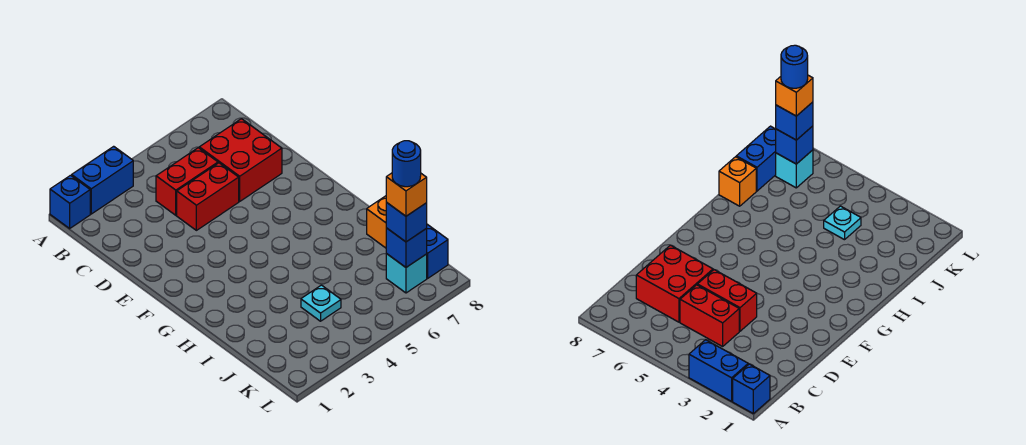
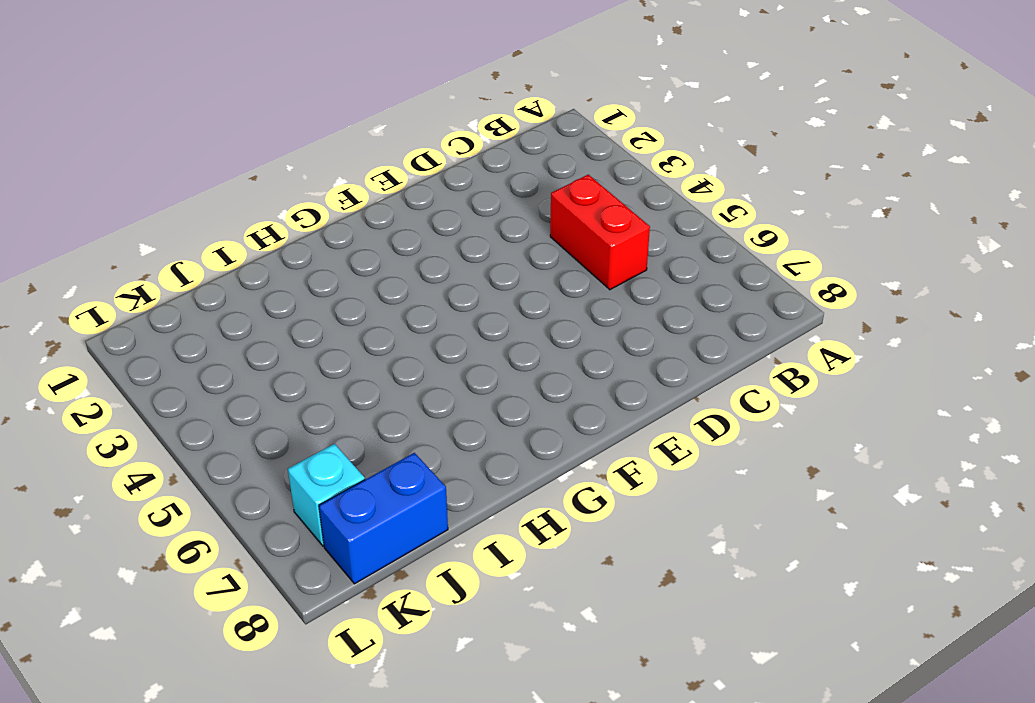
none -> blue 1x1 brick [50,175,90,228]
none -> blue 1x2 brick [72,146,133,214]
none -> red 2x2 brick [199,119,282,201]

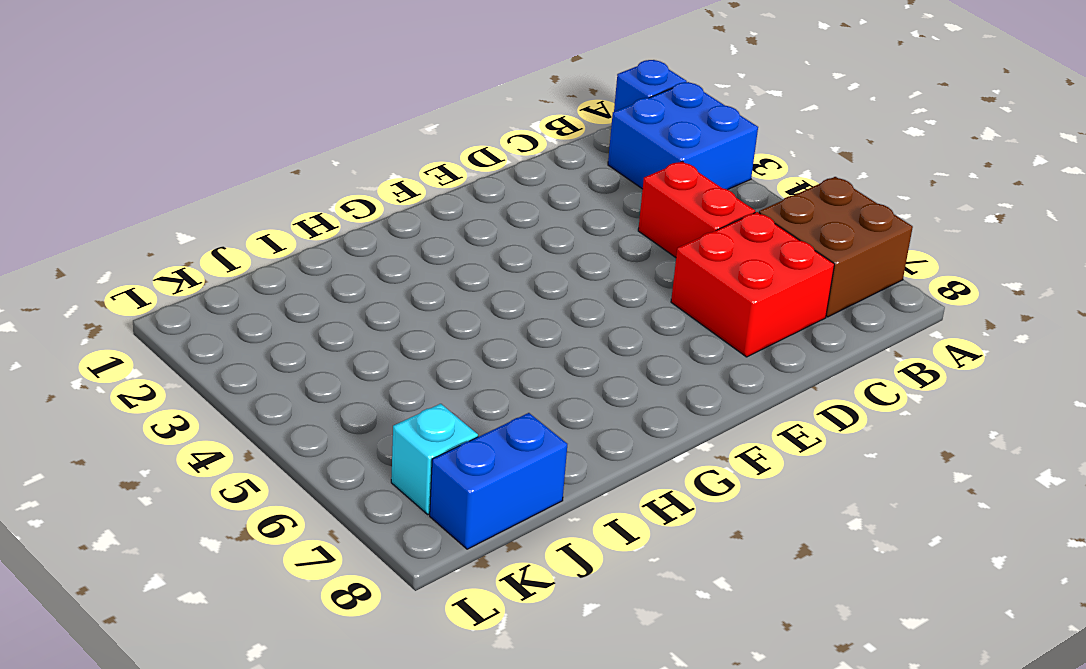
blue 2x2 brick [608,82,758,190] -> blue 1x2 brick [72,146,133,214]
brown 2x2 brick [759,177,913,317] -> none
none -> red 1x2 brick [177,163,239,230]
none -> orange 1x1 brick [367,196,386,248]
none -> cyan 1x1 plate [301,285,341,321]

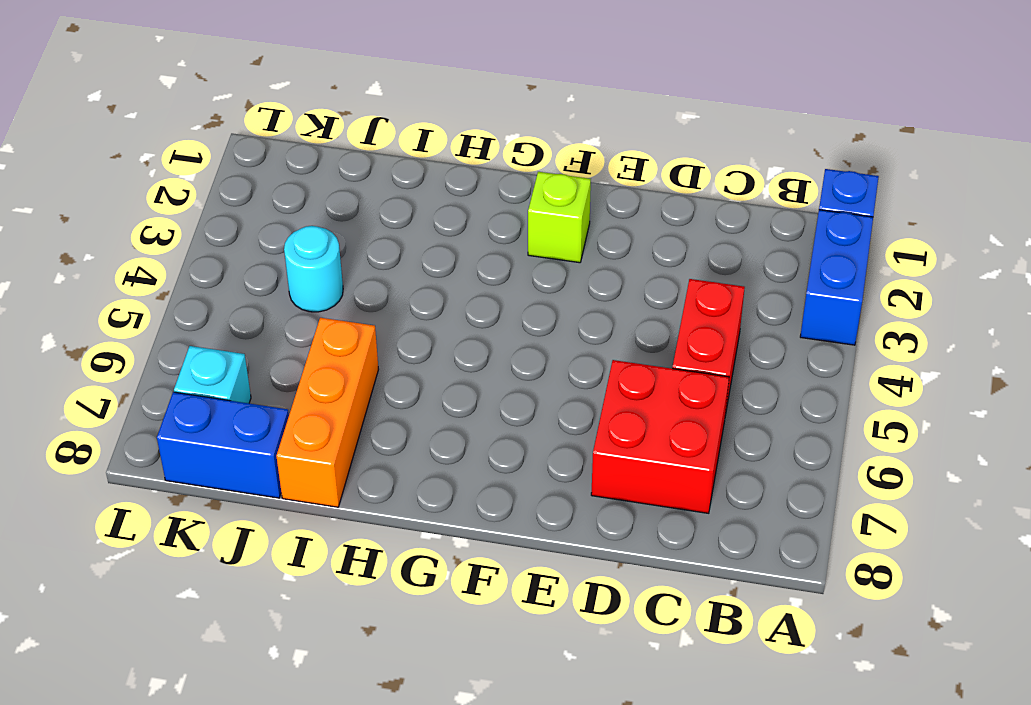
lime 1x1 brick [528,172,591,263] -> none
orange 1x3 brick [276,318,378,507] -> orange 1x1 brick [367,196,386,248]
cyan 1x1 round brick [284,226,343,312] -> cyan 1x1 plate [301,285,341,321]
none -> red 1x2 brick [177,163,239,230]
none -> blue 1x1 brick [386,228,427,267]
none -> blue 1x1 brick [386,202,427,242]

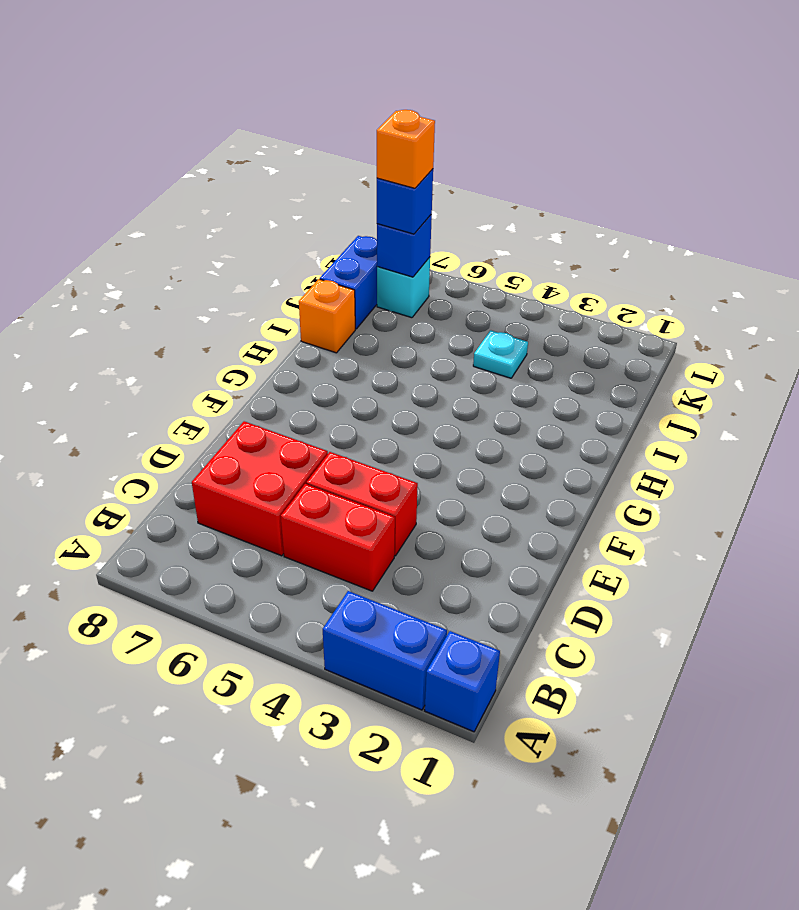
none -> blue 1x1 round brick [392,141,421,187]

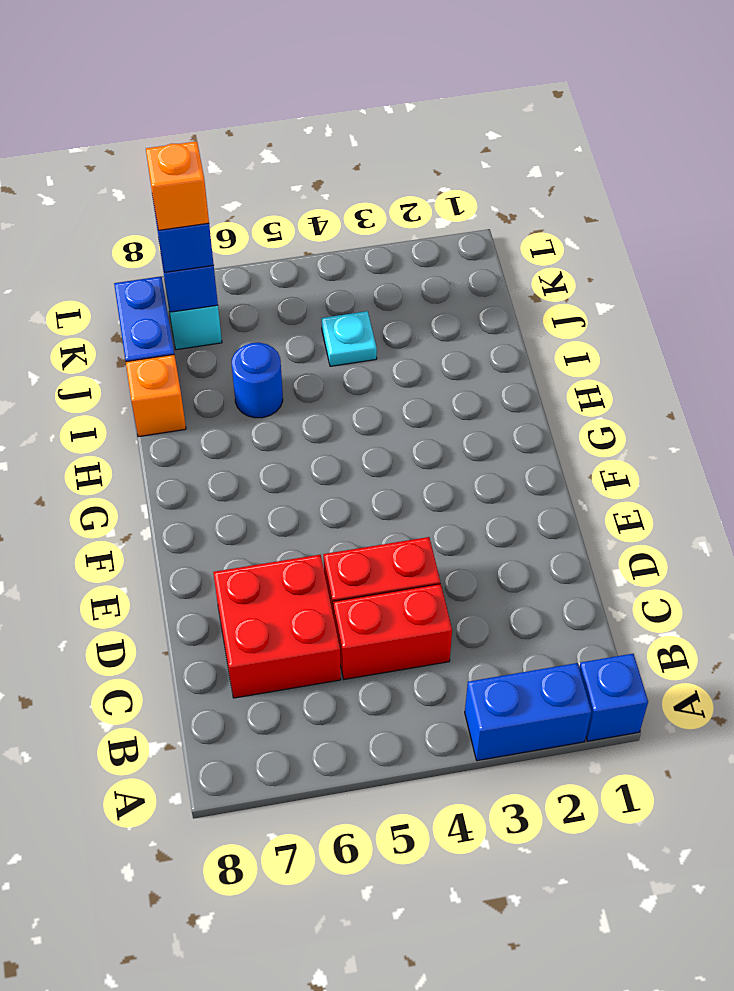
blue 1x1 round brick [232,343,283,418] -> blue 1x1 round brick moved to [392,141,421,187]

